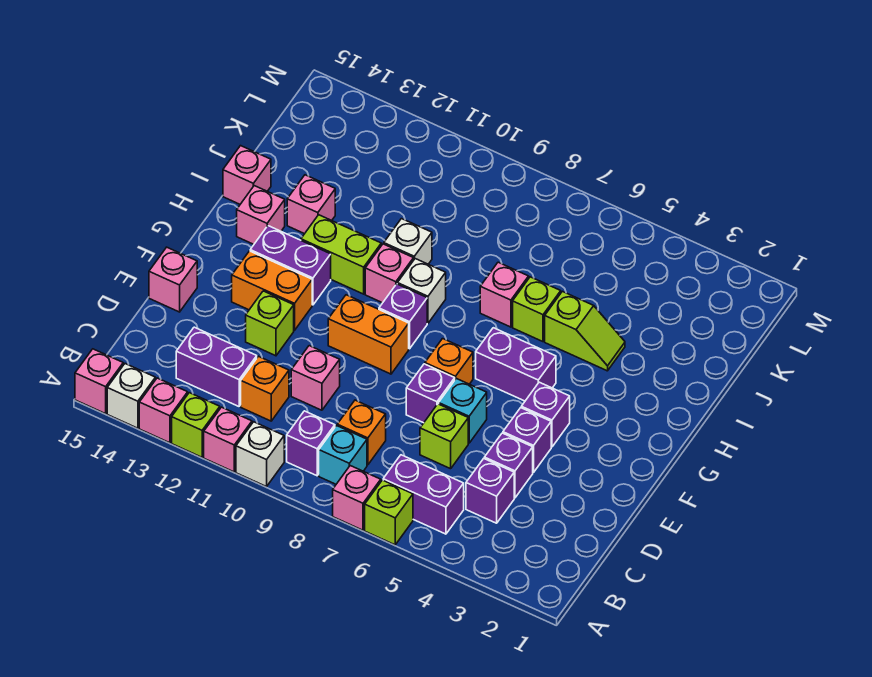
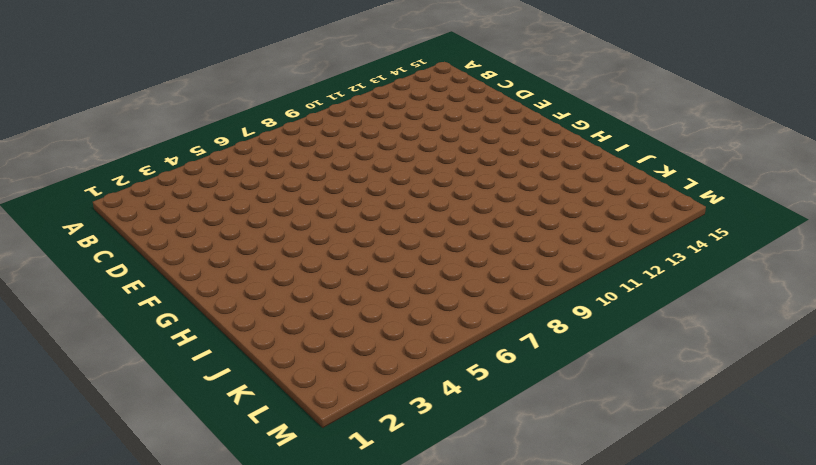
none -> lime 1x1 brick [365,480,413,545]
none -> pink 1x1 brick [333,466,381,530]
none -> white 1x1 brick [236,422,284,487]
none -> pink 1x1 brick [204,407,252,472]

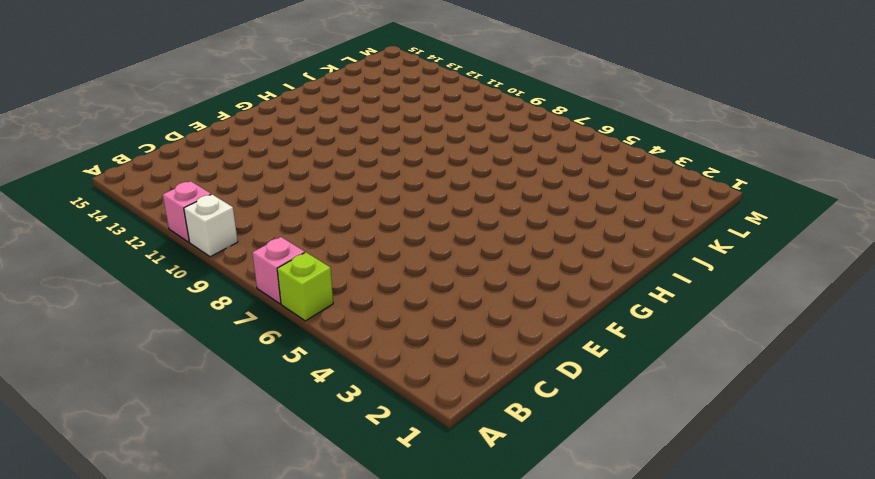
none -> lime 1x1 brick [172,393,220,457]
none -> pink 1x1 brick [139,378,188,443]
none -> white 1x1 brick [107,364,155,428]
none -> pink 1x1 brick [75,349,123,414]

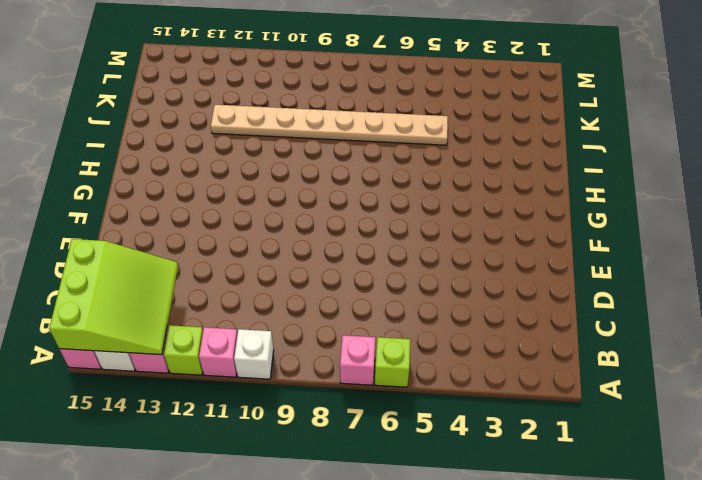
lime 3x3 slope [49,239,178,355] -> none
tan 1x8 plate [211,105,448,145] -> none
none -> purple 1x2 brick [383,455,464,534]
none -> cyan 1x1 brick [319,426,367,484]
none -> purple 1x1 brick [287,411,335,476]
none -> purple 1x1 brick [466,459,514,523]

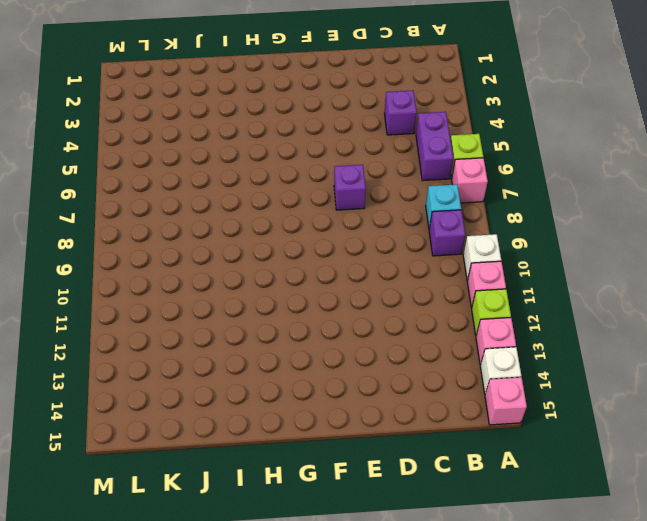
none -> orange 1x1 brick [337,400,386,465]
none -> orange 1x1 brick [241,356,289,421]
none -> purple 1x2 brick [176,327,257,406]
none -> purple 1x1 brick [484,433,533,498]

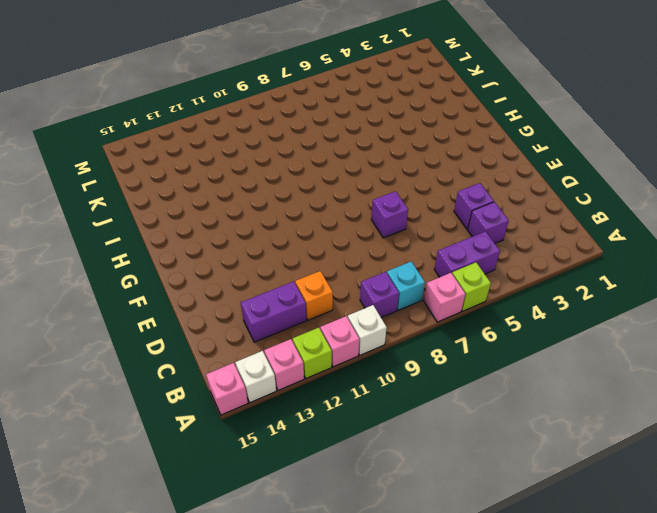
none -> orange 1x1 brick [337,400,386,465]
none -> lime 1x1 brick [420,404,468,469]
none -> pink 1x1 brick [291,346,340,410]
none -> purple 1x1 brick [503,408,551,472]

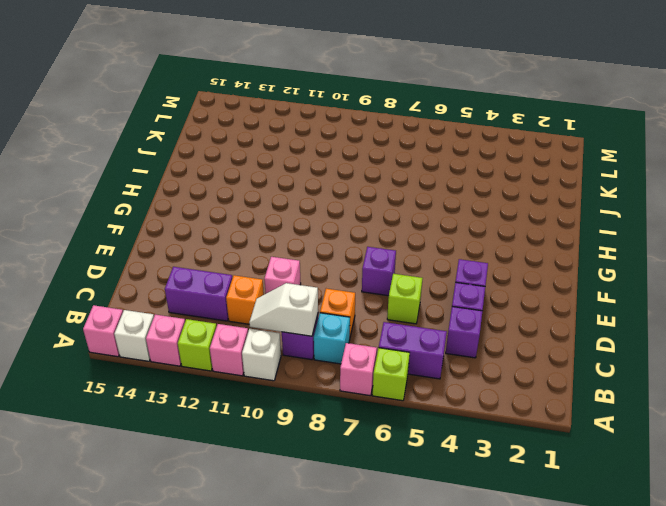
white 1x2 slope [249,283,318,336] -> none
none -> cyan 1x1 brick [439,378,487,443]
none -> lime 1x1 brick [246,291,294,356]
none -> pink 1x1 brick [149,247,197,312]
none -> purple 1x1 brick [521,382,570,447]

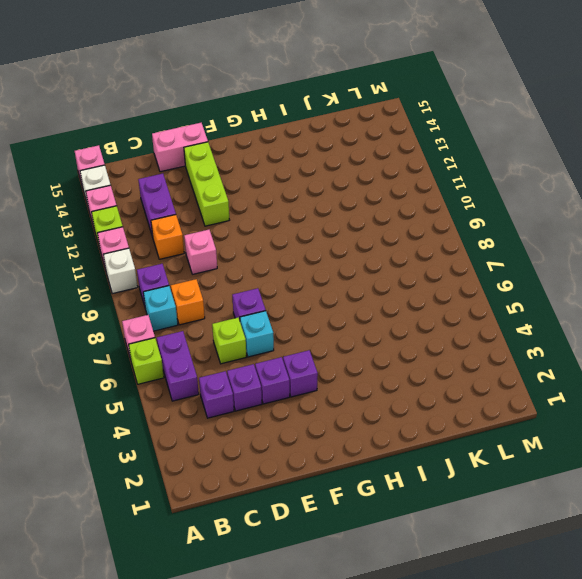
pink 1x2 brick [152,123,208,172] -> pink 1x1 brick [149,247,197,312]
lime 1x3 brick [184,142,229,226] -> lime 1x1 brick [246,291,294,356]
none -> orange 1x1 brick [425,339,473,384]
none -> orange 1x2 brick [328,295,409,374]
none -> orange 1x2 brick [232,251,312,330]
none -> purple 1x2 brick [476,328,556,401]

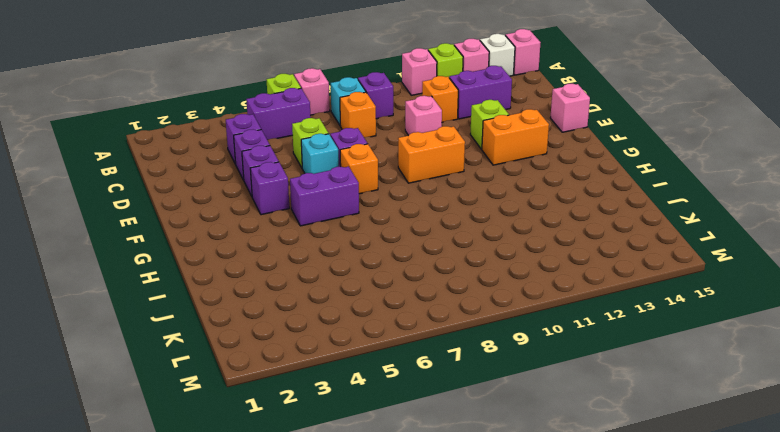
none -> white 1x1 brick [236,422,284,487]
none -> purple 1x1 brick [379,284,427,349]
none -> purple 1x2 brick [250,226,331,305]
none -> white 1x1 brick [397,259,446,323]

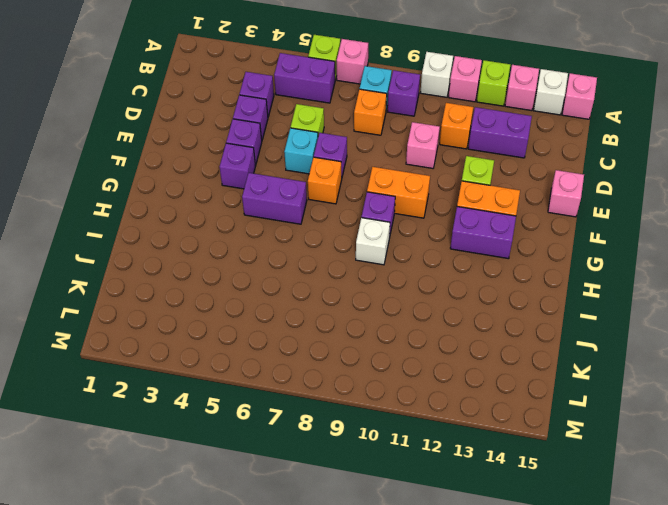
none -> pink 1x1 brick [365,244,414,303]
none -> lime 1x2 brick [301,215,381,294]
none -> pink 1x1 brick [237,186,285,244]
none -> lime 1x2 slope [545,291,625,371]

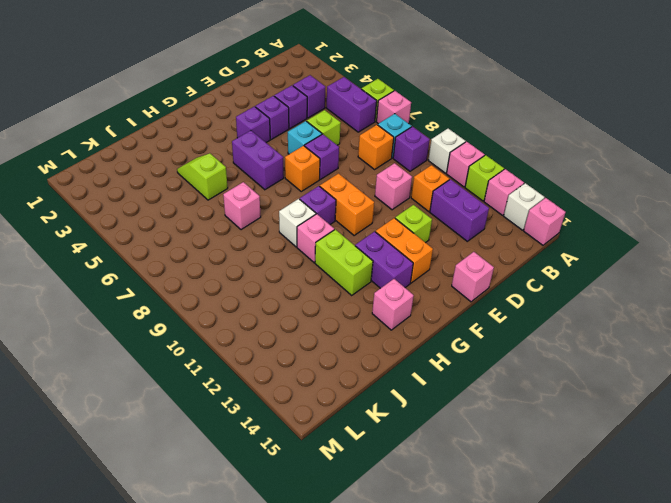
none -> lime 1x1 brick [513,277,561,342]
none -> white 1x1 brick [384,219,432,264]
none -> pink 1x1 brick [287,175,335,234]
none -> pink 1x1 brick [223,146,271,204]

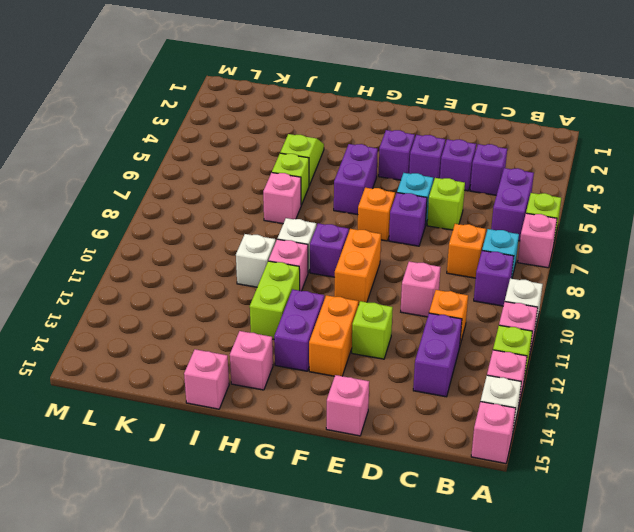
none -> pink 1x1 brick [287,175,335,234]

